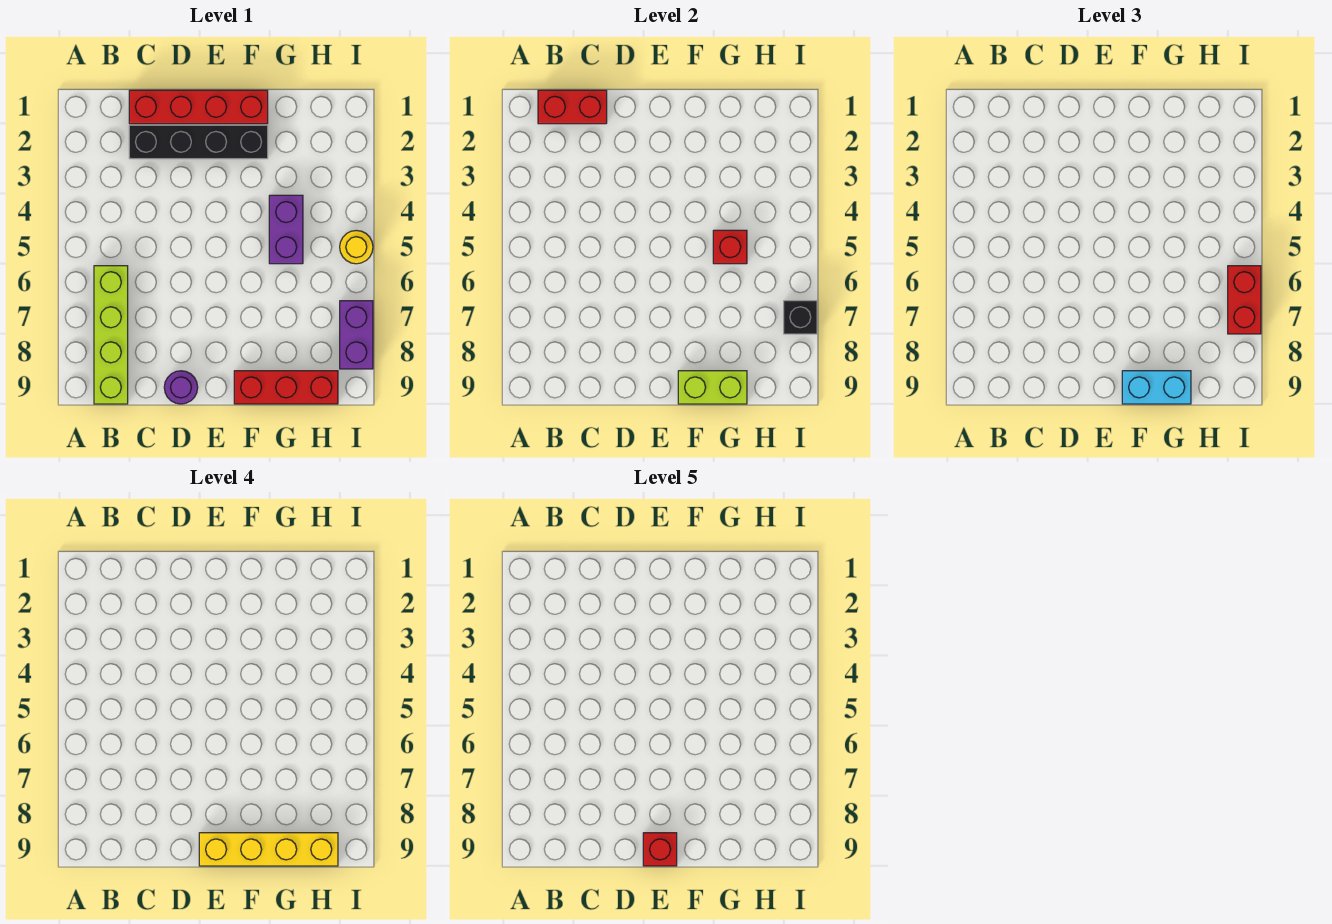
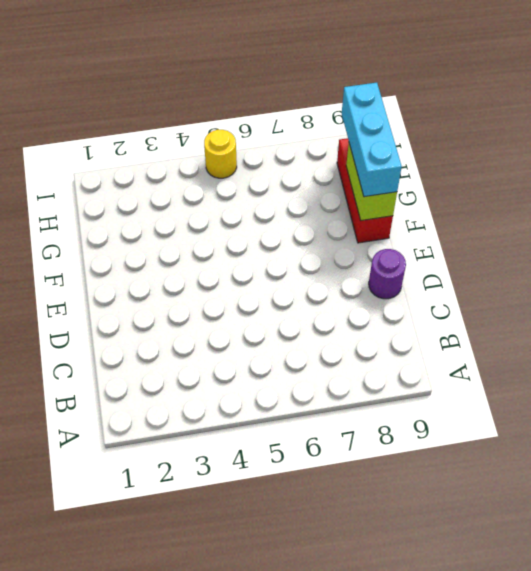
cyan 1x3 brick [342,83,402,197] -> cyan 1x2 brick [1122,371,1191,404]
none -> lime 1x4 brick [94,266,128,404]
none -> red 1x4 brick [129,90,268,124]
none -> black 1x4 brick [129,125,268,159]

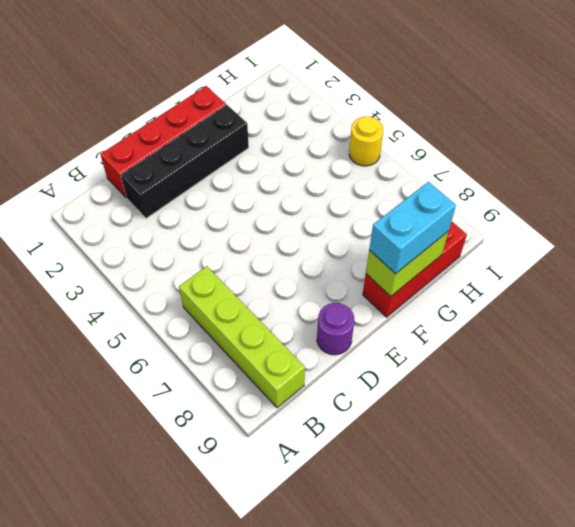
none -> purple 1x2 brick [269,195,303,264]
none -> purple 1x2 brick [340,301,373,369]
none -> red 1x2 brick [538,90,607,124]

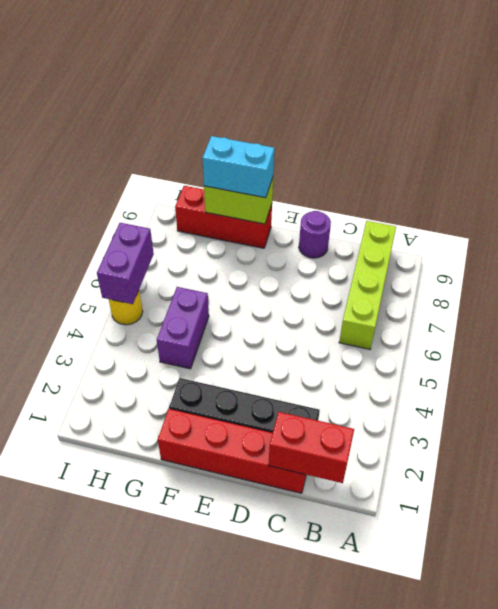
purple 1x2 brick [97,223,154,304] -> purple 1x2 brick moved to [340,301,373,369]
none -> red 1x1 brick [713,230,747,264]
none -> black 1x1 brick [784,301,817,334]
none -> red 1x2 brick [1228,266,1261,334]

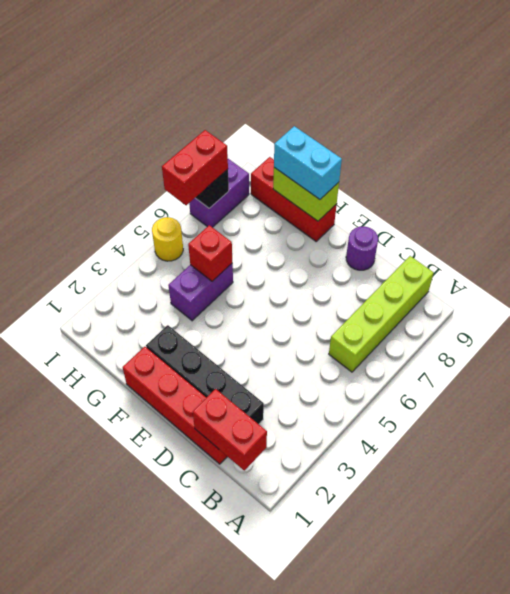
none -> yellow 1x4 brick [199,833,338,866]
none -> red 1x1 brick [643,833,677,866]

